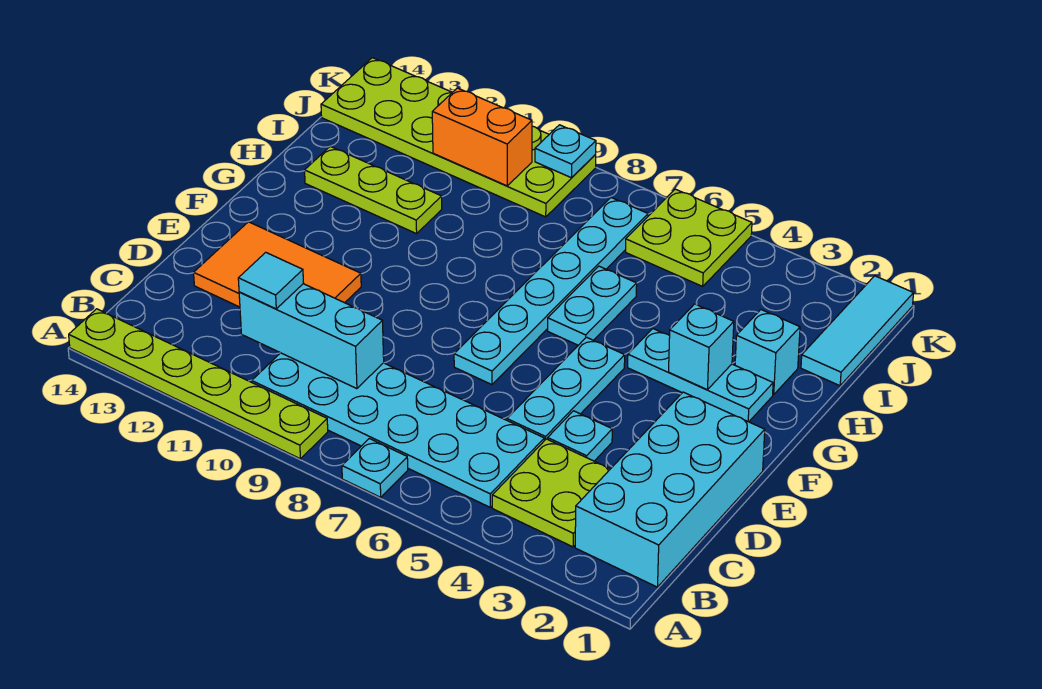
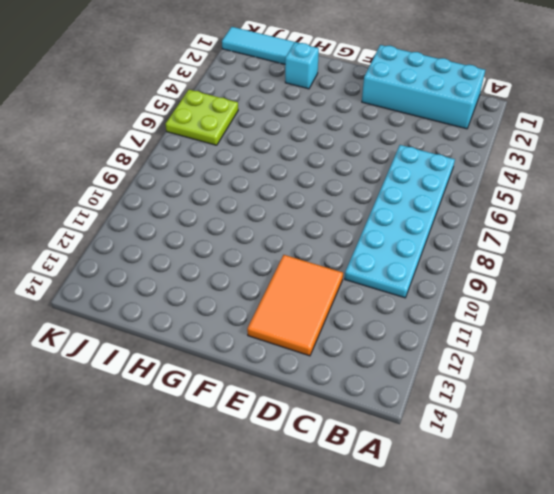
none -> cyan 1x1 plate [342,439,408,497]
none -> lime 1x6 plate [69,309,328,459]
none -> lime 2x2 plate [492,439,610,547]

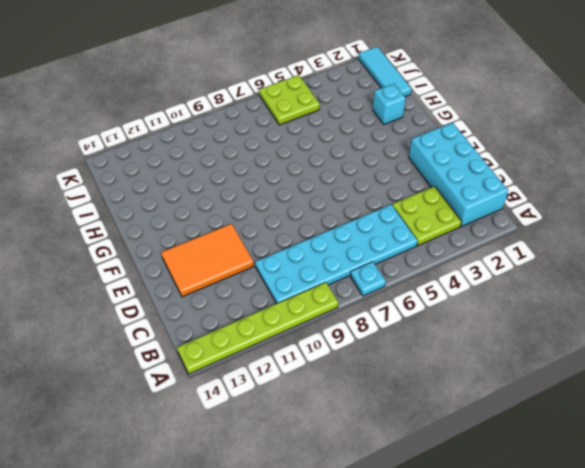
none -> cyan 1x1 plate [548,411,612,461]
none -> cyan 1x3 plate [507,337,625,441]
none -> cyan 1x6 plate [454,198,648,385]

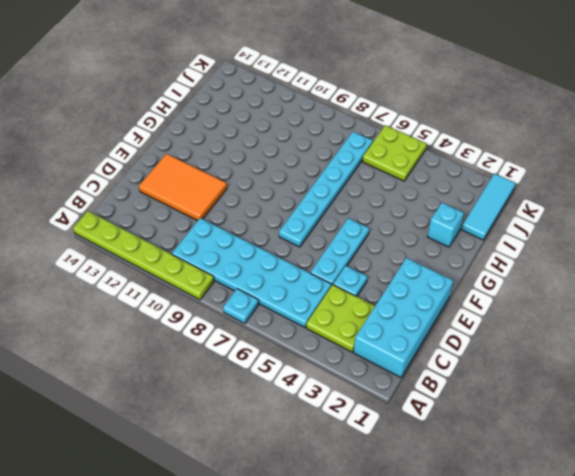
none -> cyan 1x3 plate [628,329,773,422]
none -> cyan 1x2 plate [548,266,637,345]
none -> lime 1x3 plate [305,146,442,234]

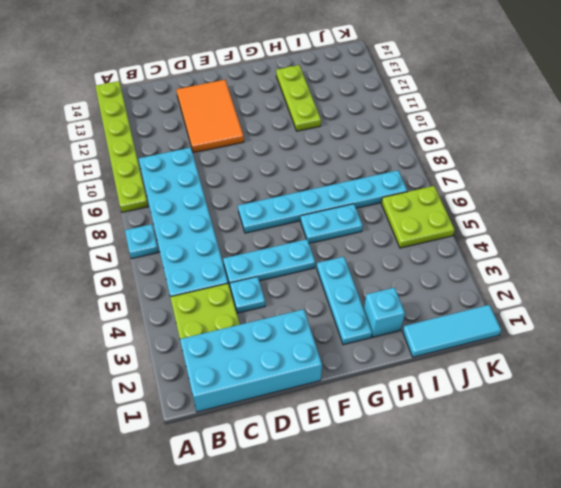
none -> lime 2x6 plate [321,58,596,217]
none -> cyan 1x3 brick [239,284,384,389]
none -> cyan 1x1 brick [669,304,734,390]

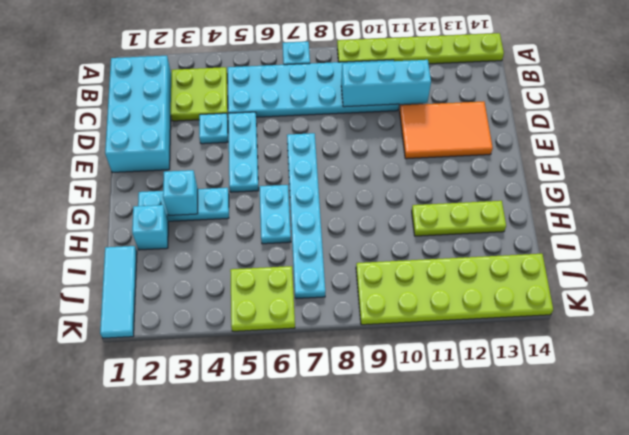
none -> orange 1x2 brick [432,88,532,186]
none -> cyan 1x1 plate [535,125,596,178]
none -> cyan 1x1 tile [238,252,303,309]

